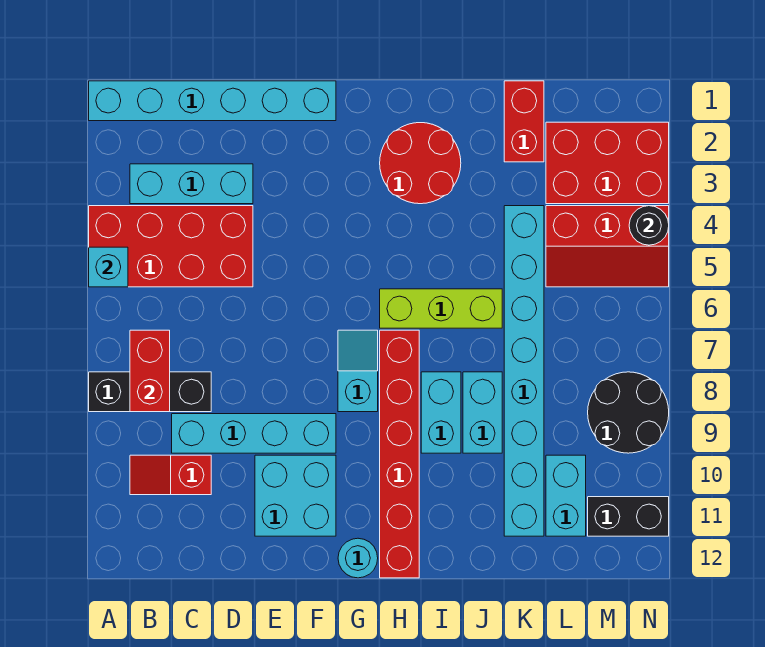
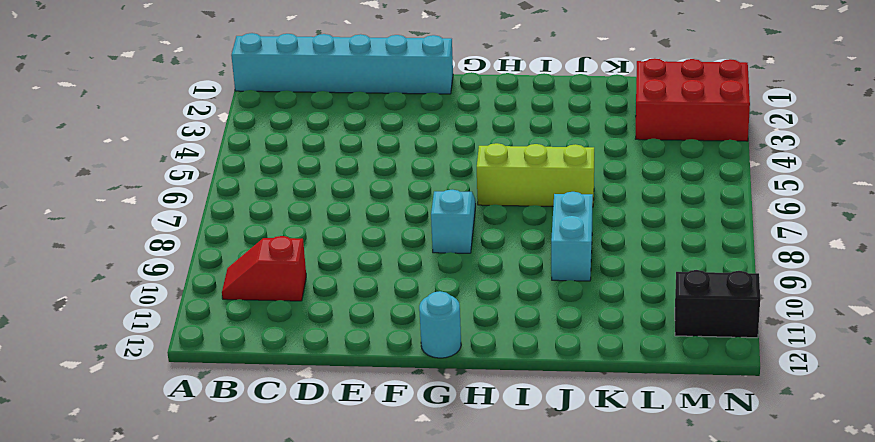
none -> red 2x4 brick [89,206,253,287]
none -> black 1x3 brick [89,372,211,412]
none -> cyan 1x3 brick [130,164,253,204]

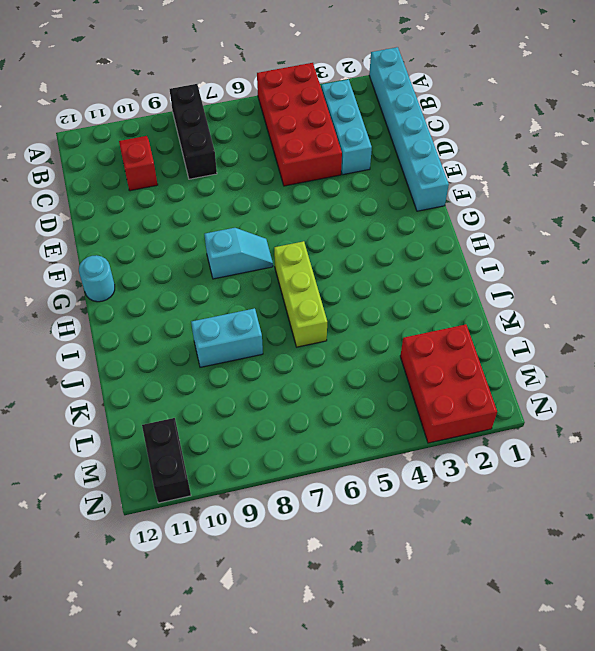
none -> cyan 1x4 brick [172,414,336,453]
none -> cyan 2x2 brick [255,455,336,536]
none -> red 2x2 round brick [380,123,461,204]

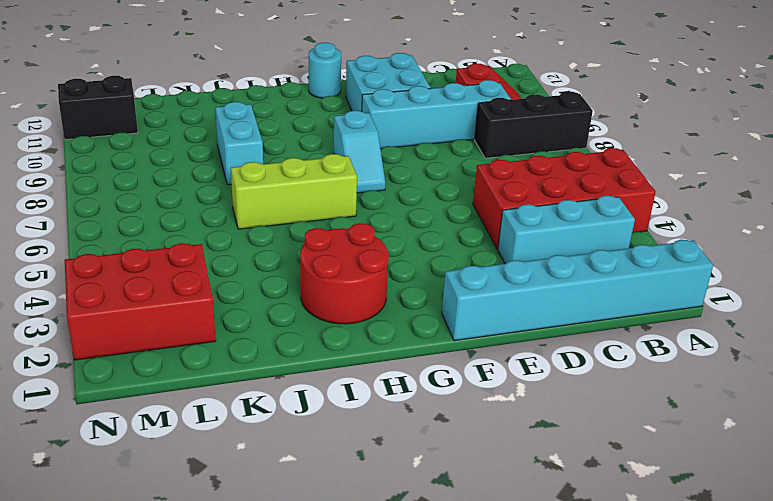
none -> red 1x6 brick [380,330,419,578]
none -> cyan 1x2 brick [421,372,461,453]
none -> red 1x2 brick [504,81,544,162]

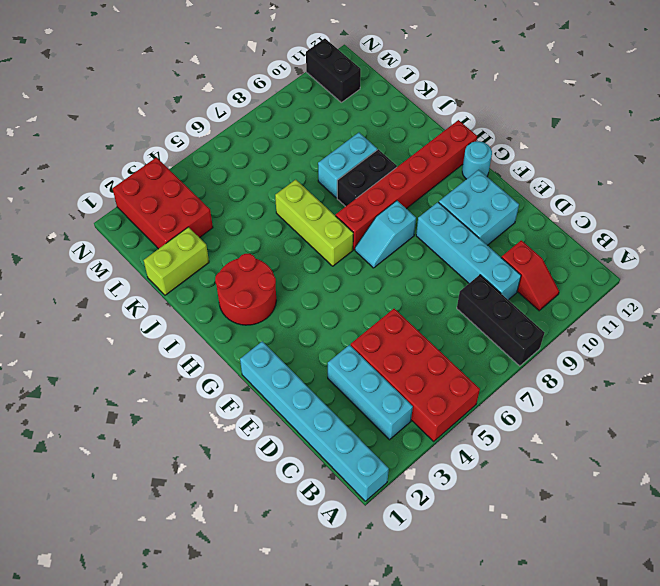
black 1x2 brick [337,150,397,207] -> cyan 1x2 brick [421,372,461,453]
lime 1x2 brick [144,227,209,295] -> red 1x2 brick [504,81,544,162]
none -> cyan 1x8 brick [504,206,544,536]
none -> red 2x3 slope [546,206,669,287]
none -> cyan 1x2 brick [546,455,586,536]

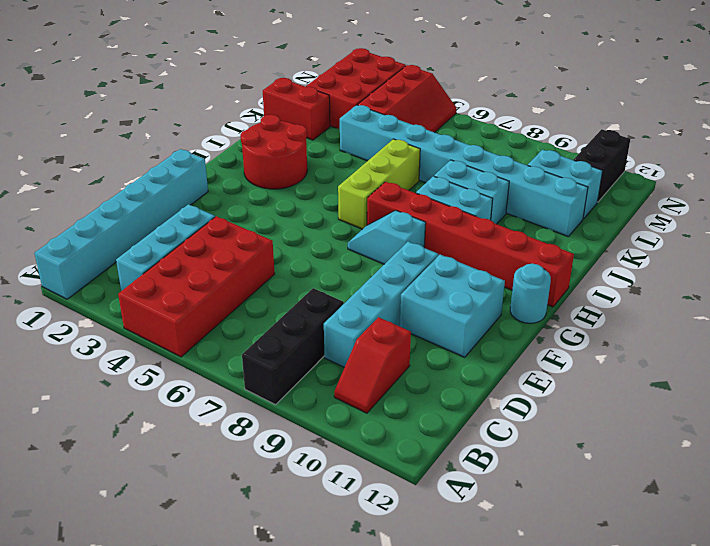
none -> black 2x2 round brick [588,372,669,453]
none -> cyan 1x1 brick [89,247,128,287]
none -> red 1x2 brick [130,330,170,412]

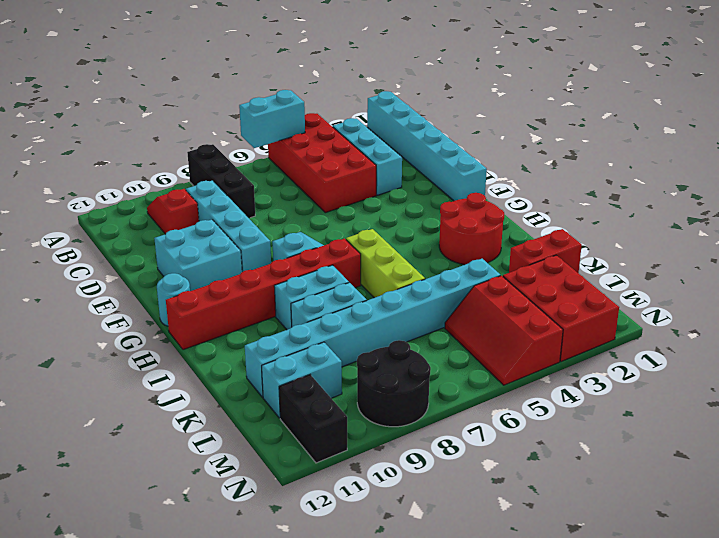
cyan 1x2 brick [239,90,305,148] -> cyan 1x1 brick [89,247,128,287]
none -> red 1x2 brick [130,330,170,412]
none -> black 1x1 round brick [629,206,669,245]

